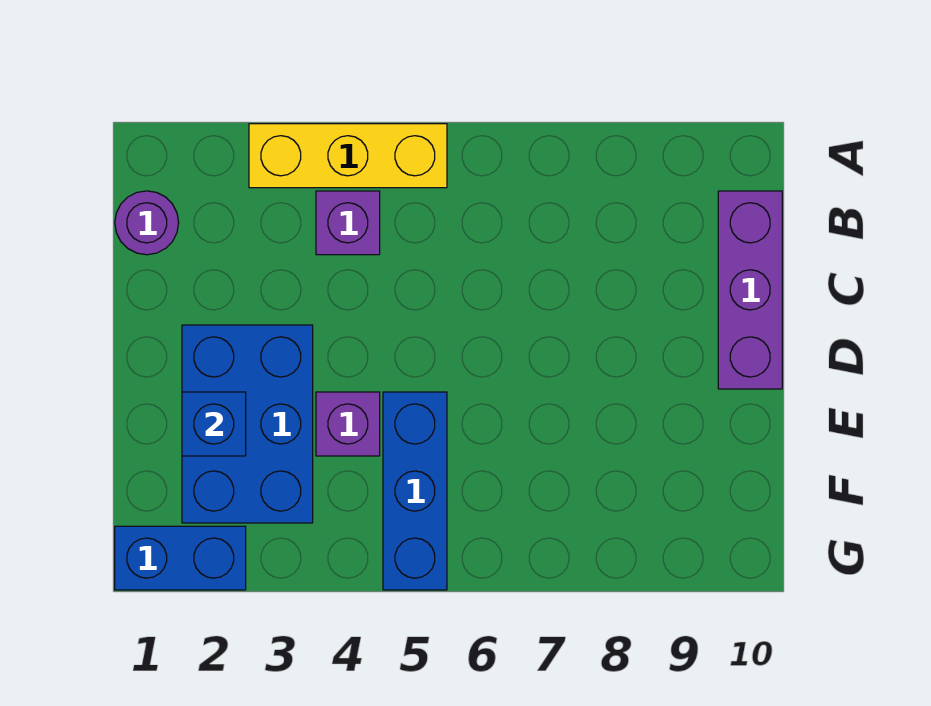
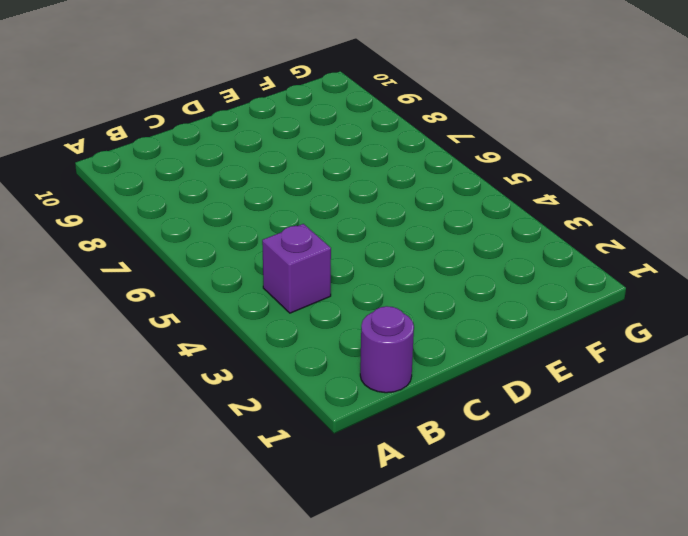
none -> yellow 1x3 brick [249,124,447,188]
none -> purple 1x3 brick [718,191,782,389]

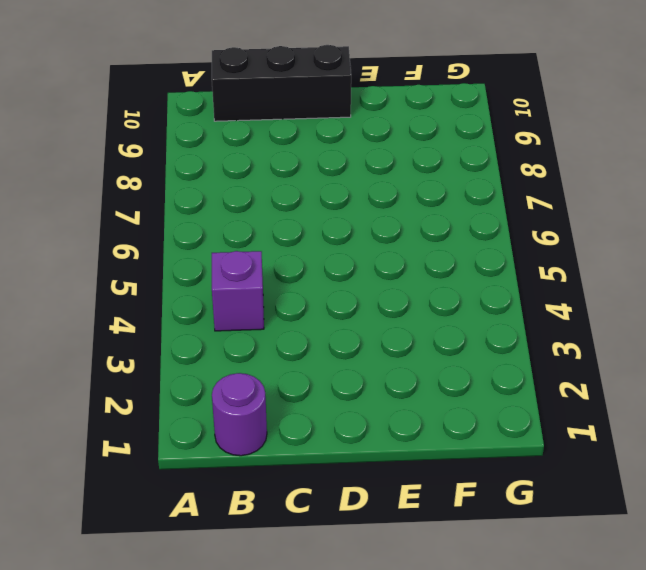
black 1x3 brick [212,45,351,121] -> purple 1x3 brick [718,191,782,389]
none -> yellow 1x3 brick [249,124,447,188]
none -> blue 2x3 brick [182,325,313,523]

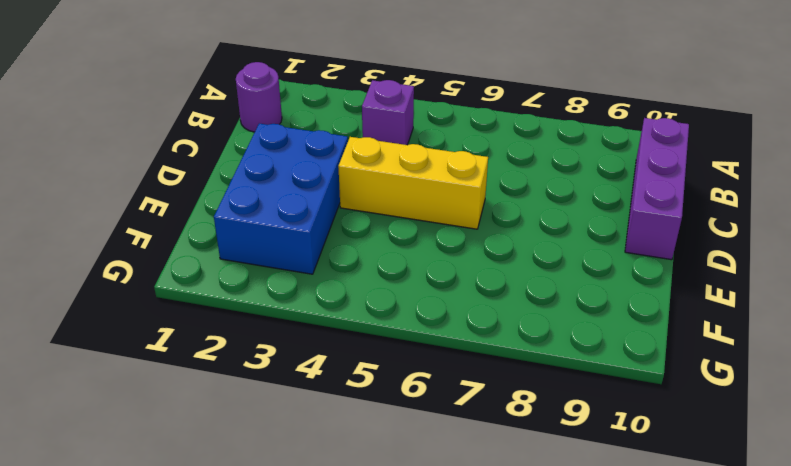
yellow 1x3 brick [338,137,488,229] -> yellow 1x3 brick moved to [249,124,447,188]
none -> purple 1x1 brick [316,392,380,456]
none -> blue 1x3 brick [383,392,447,590]

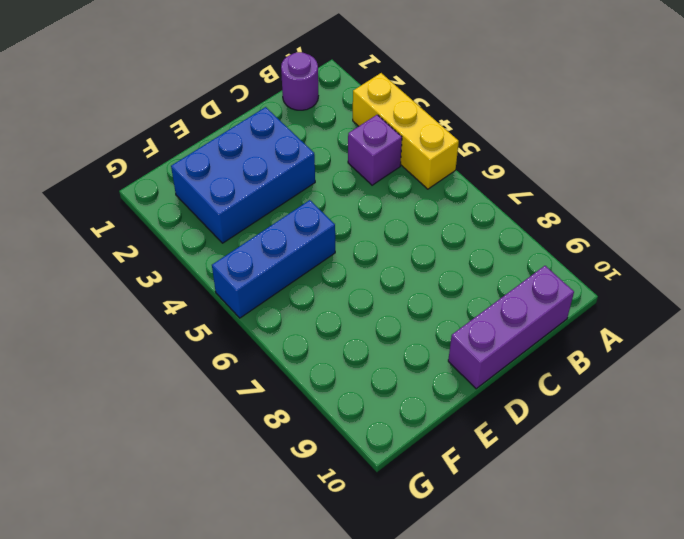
none -> purple 1x1 brick [316,392,380,456]
none -> blue 1x2 brick [115,526,246,590]

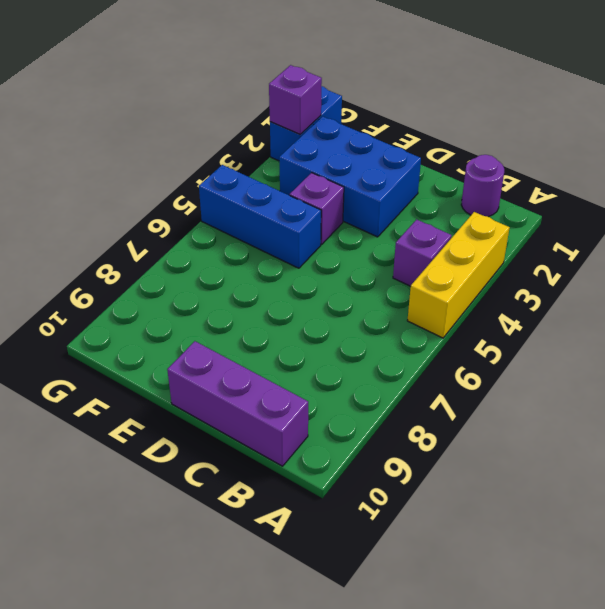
purple 1x1 brick [269,65,322,134] -> none
none -> blue 1x1 brick [182,392,246,456]

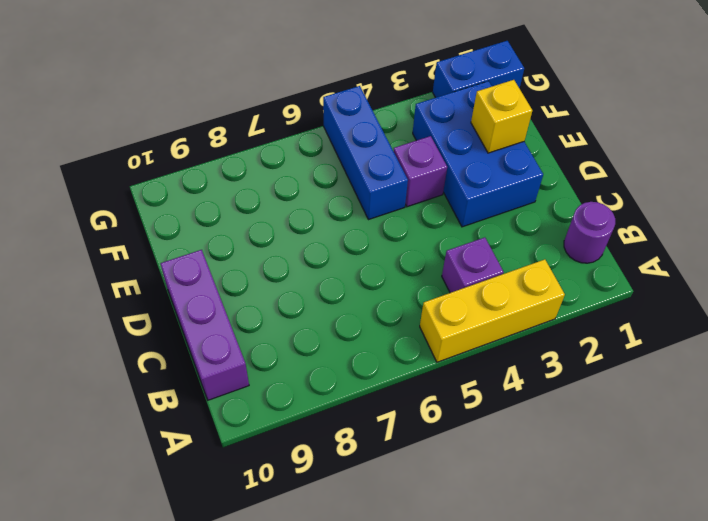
yellow 1x1 brick [471,80,532,153] -> blue 1x1 brick [182,392,246,456]

